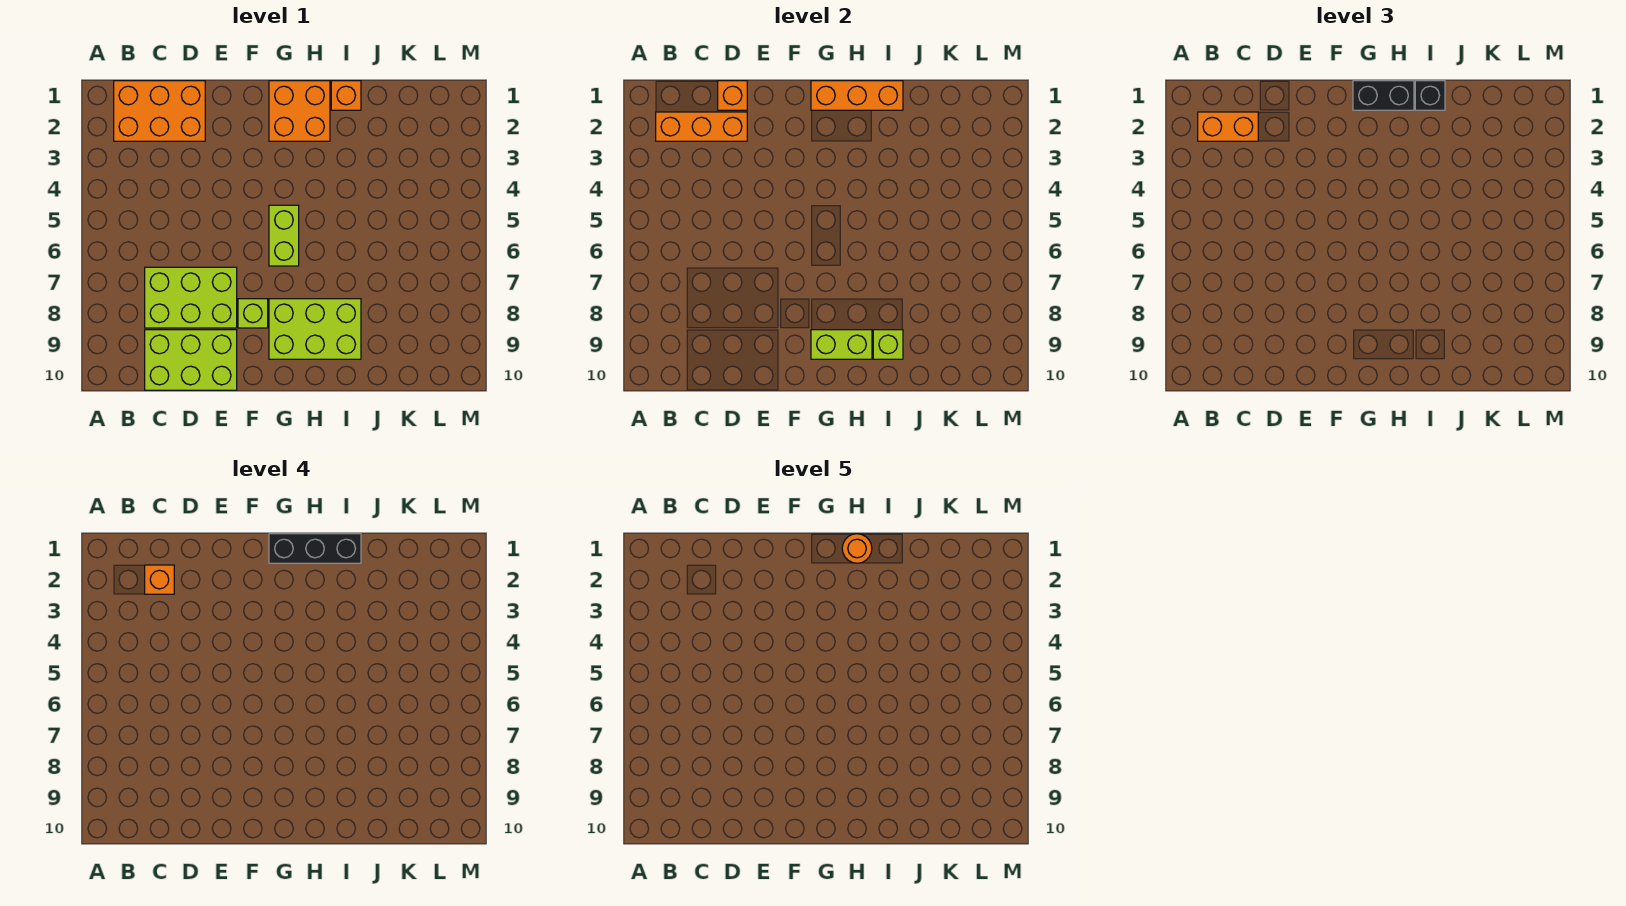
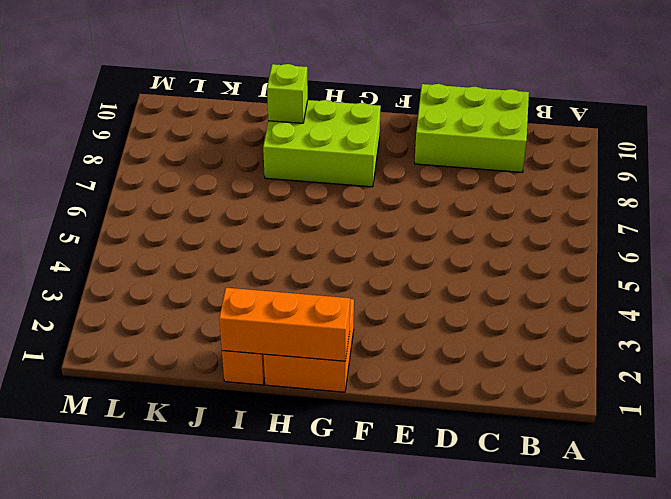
none -> orange 2x3 brick [114,81,205,141]
none -> lime 2x3 brick [145,267,237,328]
none -> lime 1x1 brick [238,299,268,328]

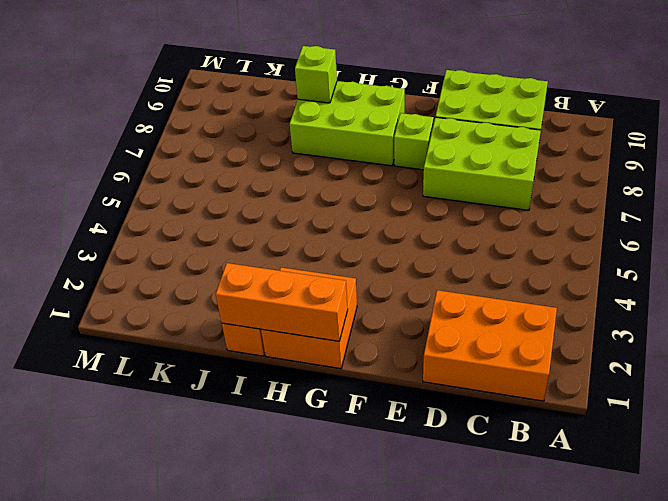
none -> lime 1x2 brick [269,205,299,266]
none -> orange 1x3 brick [656,112,747,141]
none -> orange 1x1 brick [718,81,747,110]

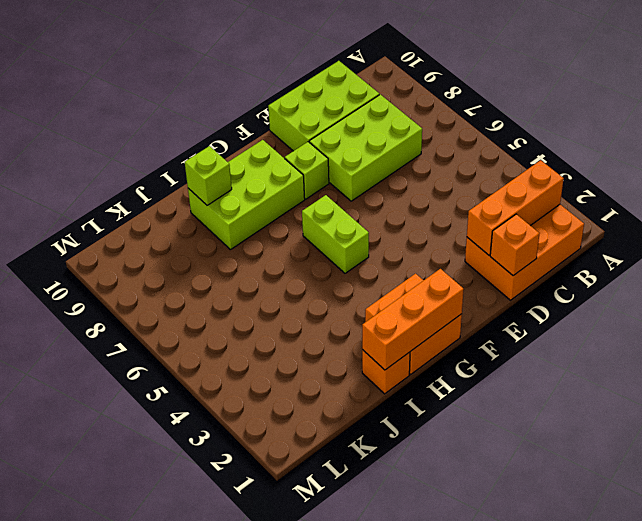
none -> lime 1x2 brick [811,330,872,359]
none -> orange 1x2 brick [1198,112,1258,141]
none -> black 1x2 brick [1353,81,1414,110]

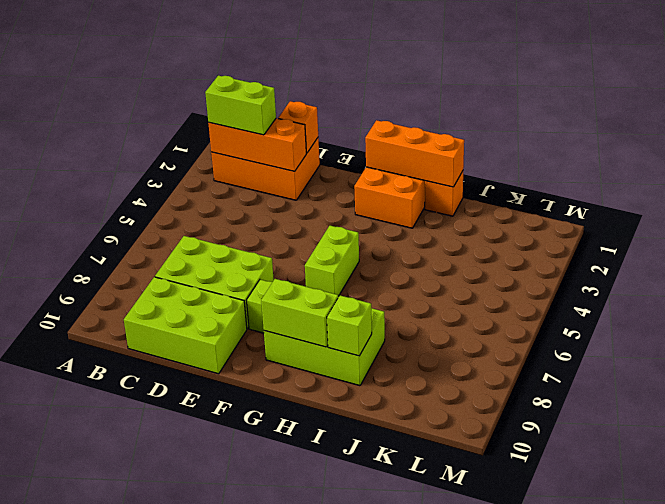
lime 1x2 brick [205,75,276,135] -> orange 1x2 brick [1198,112,1258,141]
none -> black 1x2 brick [1353,81,1414,110]
none -> black 1x1 brick [1415,81,1445,110]
none -> orange 1x1 brick [145,565,174,594]

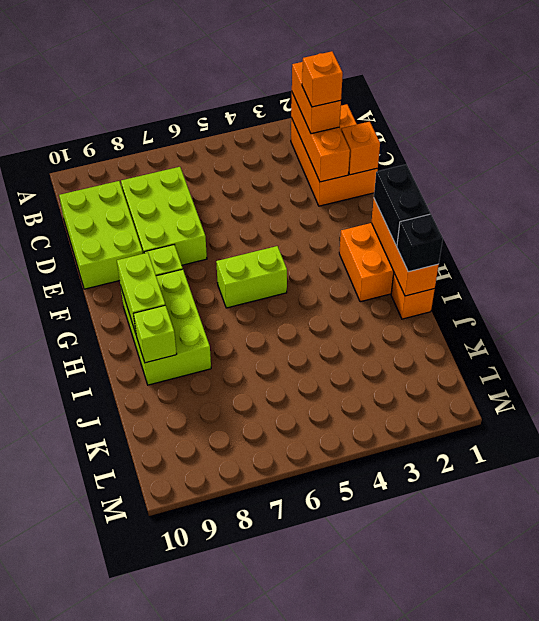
none -> black 1x3 brick [269,534,361,563]
none -> orange 1x1 round brick [842,534,872,563]

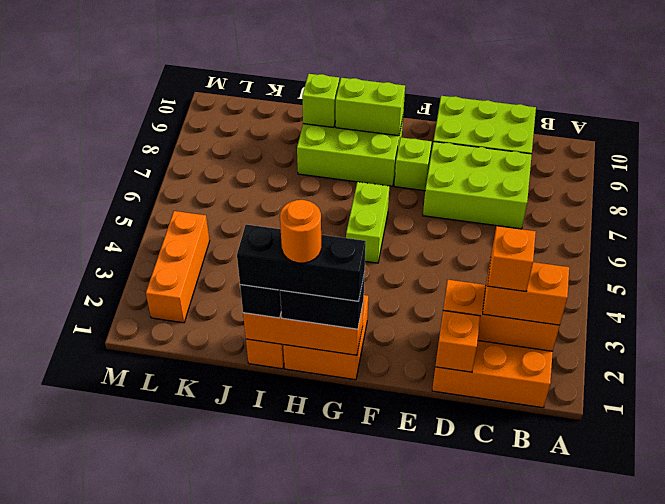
orange 1x3 brick [146,211,210,323] -> none

